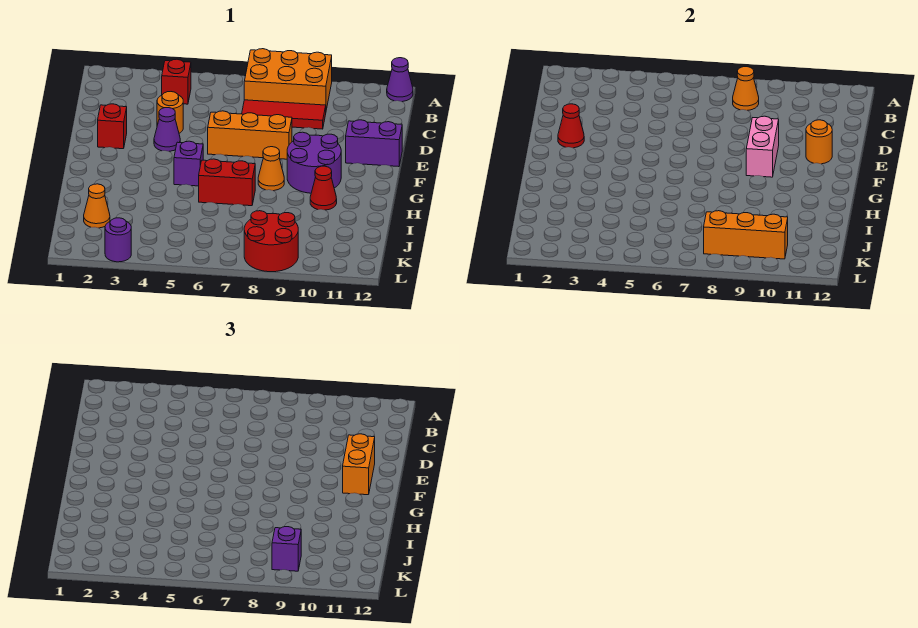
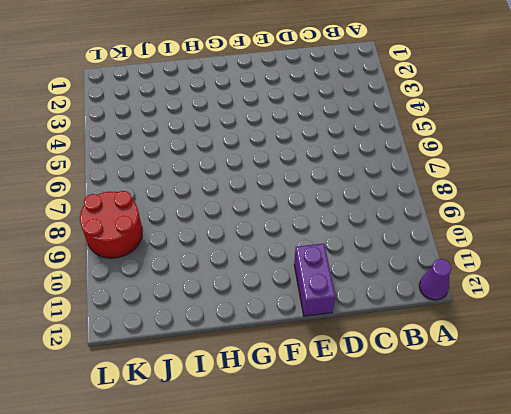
none -> orange 2x3 brick [244,49,332,110]
none -> red 1x1 brick [162,59,191,104]
none -> red 1x3 tile [242,100,326,129]

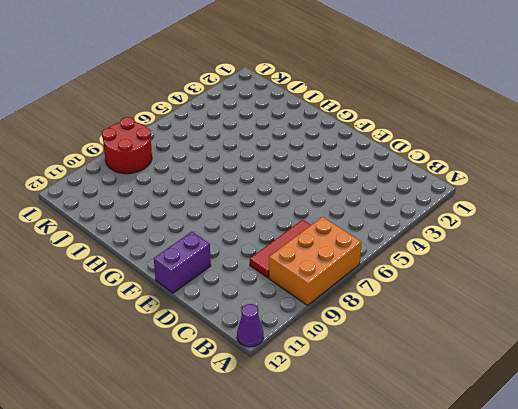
none -> red 1x1 brick [162,59,191,104]
none -> orange 1x1 round brick [157,92,183,133]
none -> red 1x1 brick [98,104,127,149]

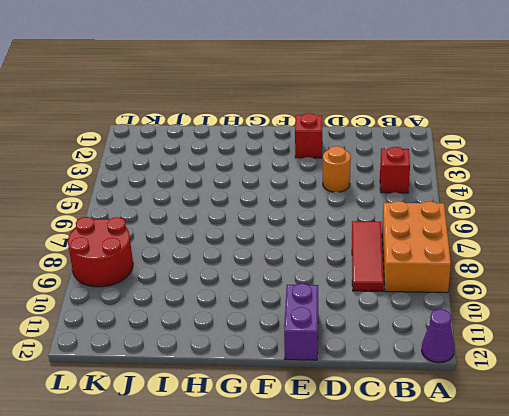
none -> purple 1x1 cone [154,108,180,151]
none -> orange 1x3 brick [208,111,292,159]
none -> purple 2x2 round brick [287,132,341,193]

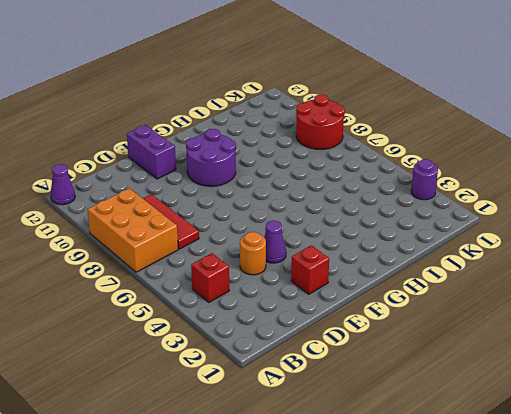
none -> orange 1x3 brick [208,111,292,159]
none -> purple 1x1 brick [174,141,203,186]
none -> orange 1x1 cone [258,147,284,191]

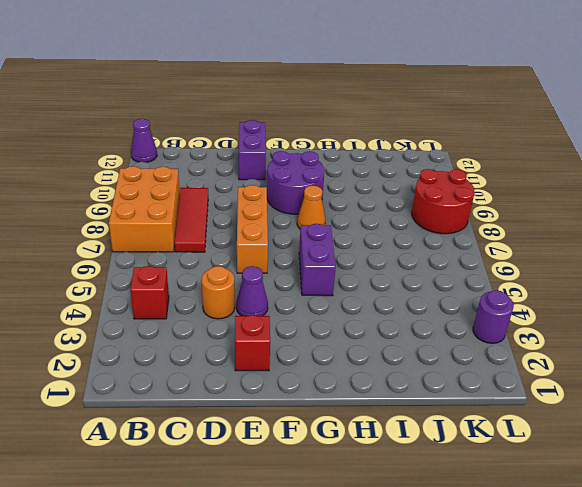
purple 1x2 brick [299,224,336,296] -> purple 1x1 brick [174,141,203,186]
none -> red 1x2 brick [199,159,255,206]
none -> red 1x1 cone [310,166,337,210]
none -> orange 1x1 cone [84,184,110,228]

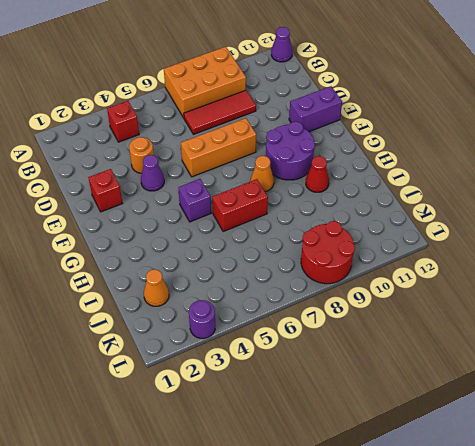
none -> orange 1x1 cone [733,67,759,110]
none -> red 1x1 cone [558,104,584,148]
none -> pink 1x2 brick [746,116,779,177]

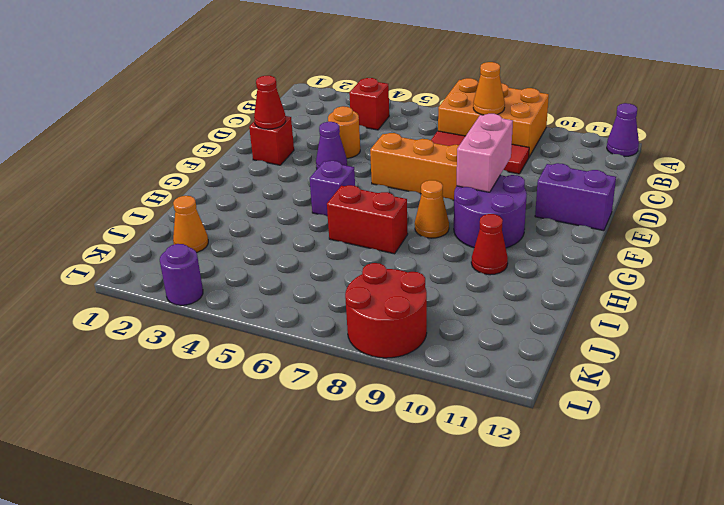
none -> orange 1x1 round brick [806,120,832,164]
none -> orange 1x3 brick [704,211,788,259]
none -> orange 1x2 brick [343,434,375,495]

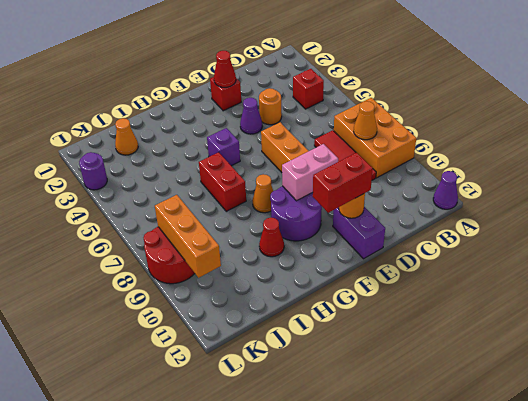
red 1x2 brick [313,153,373,213] -> orange 1x2 brick [343,434,375,495]
none -> purple 1x1 brick [272,527,301,571]

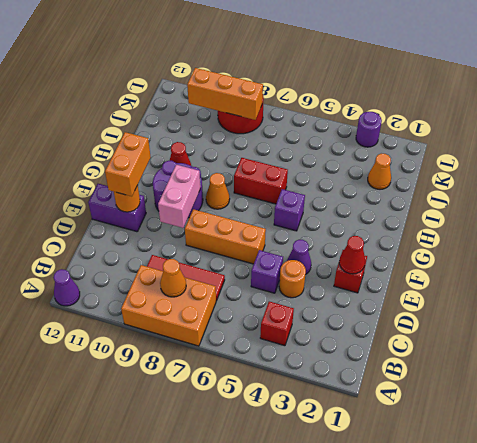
purple 1x1 brick [251,250,283,293] -> purple 1x1 brick moved to [272,527,301,571]

